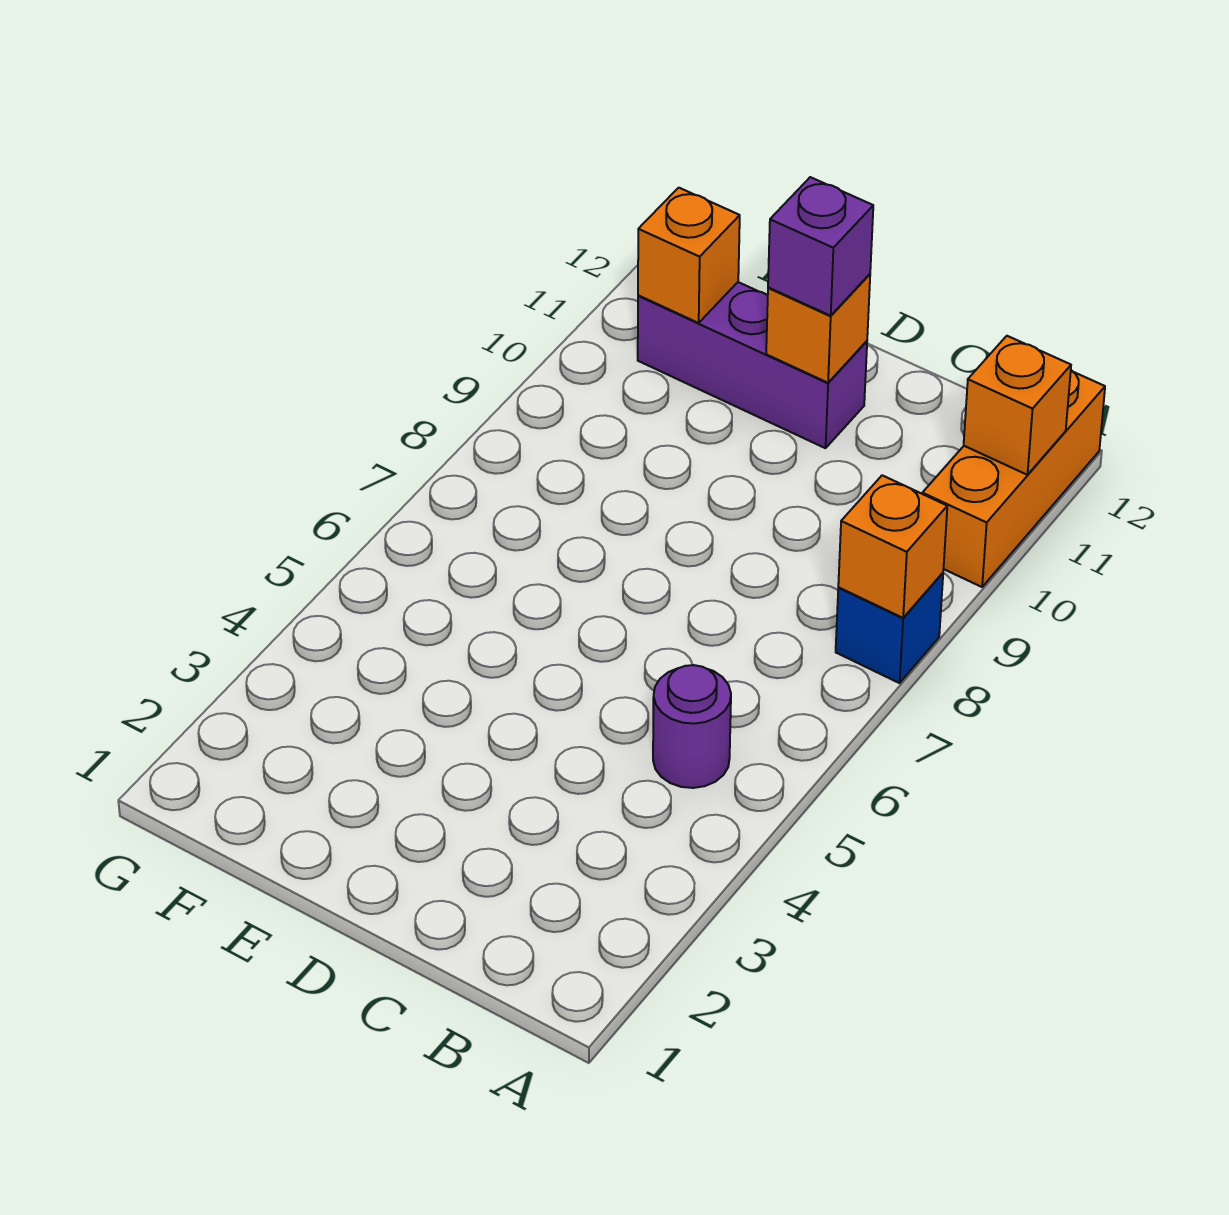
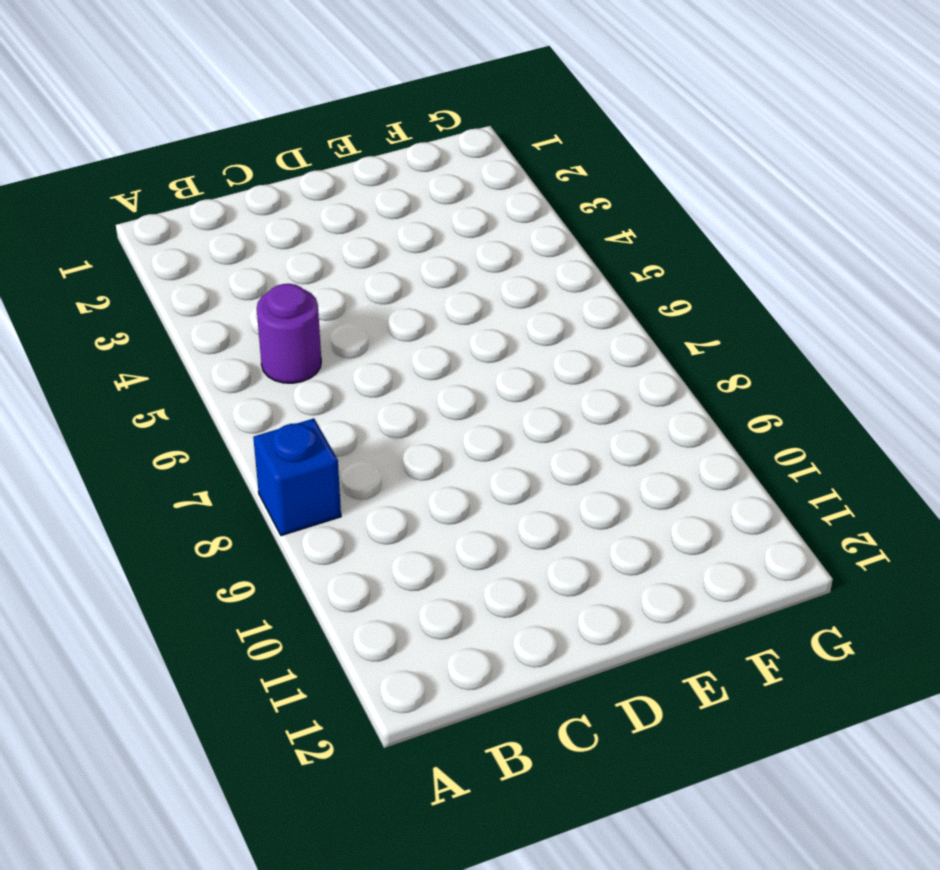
none -> orange 1x3 brick [922,370,1105,587]
none -> purple 1x3 brick [638,282,867,448]

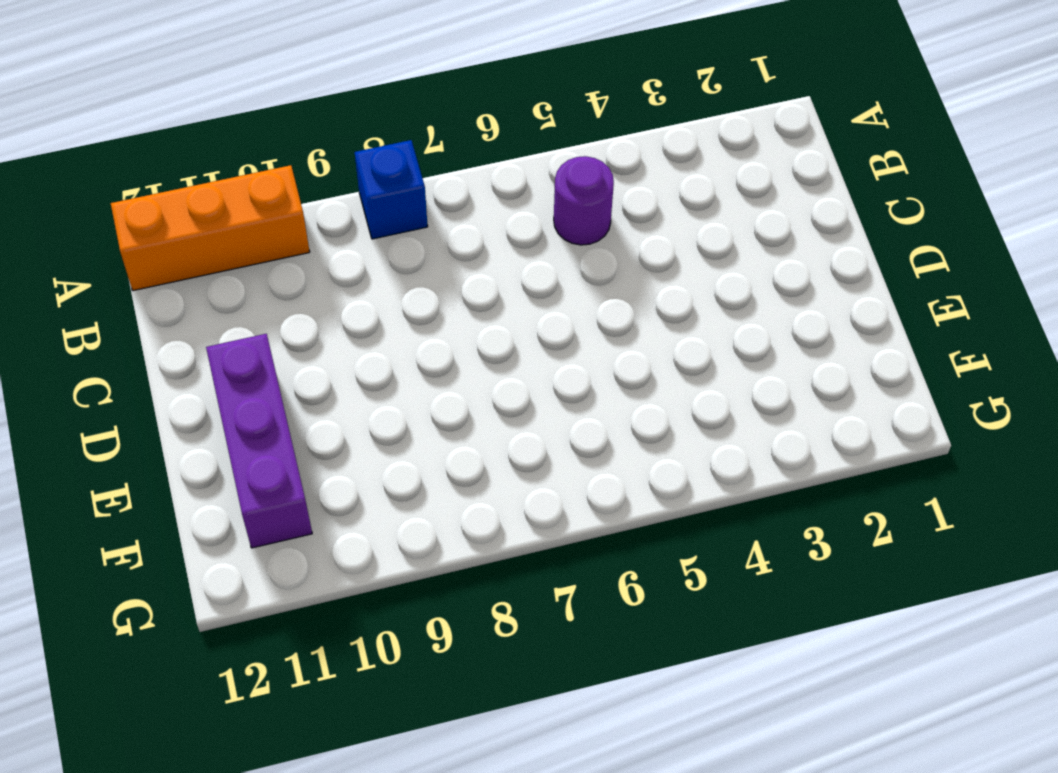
none -> orange 1x1 brick [838,475,947,618]
none -> orange 1x1 brick [964,336,1071,475]

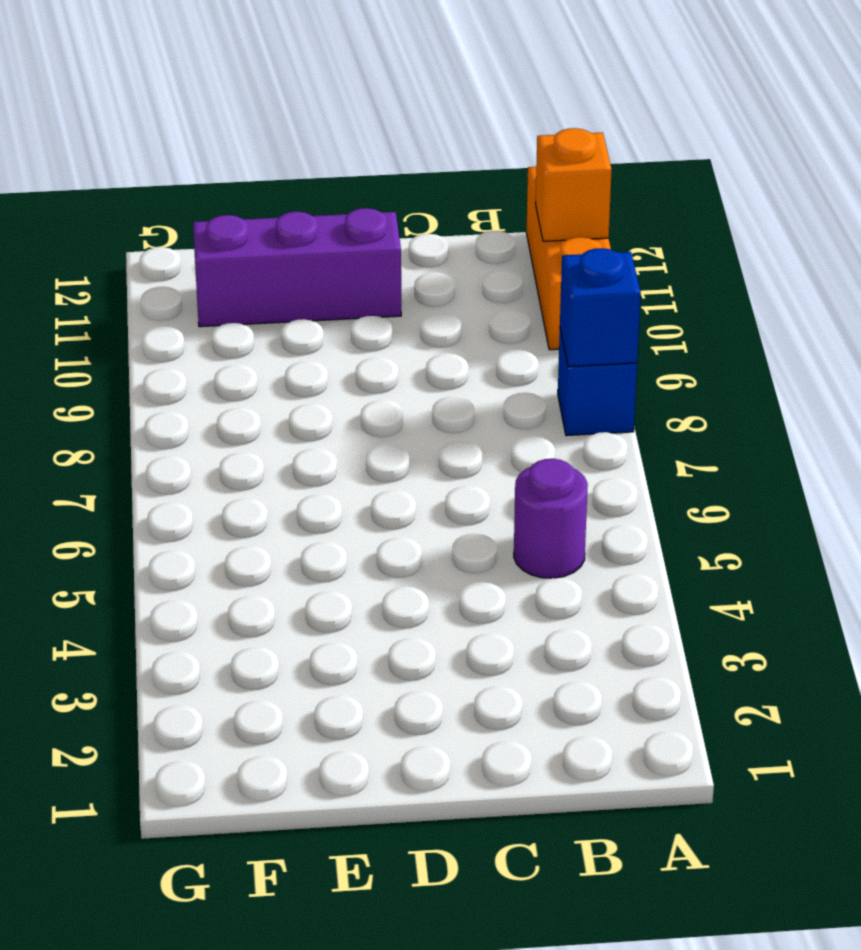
blue 1x1 brick [560,248,641,367] -> orange 1x1 brick [838,475,947,618]
none -> orange 1x1 brick [766,274,870,383]
none -> orange 1x1 brick [638,188,740,323]

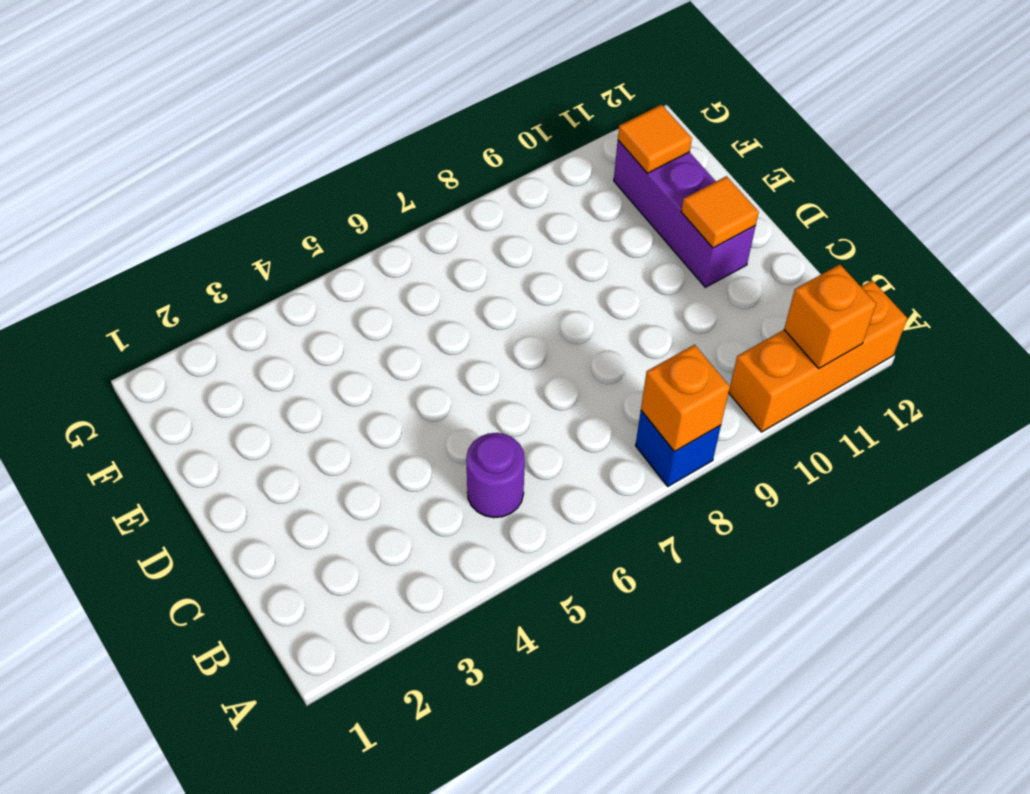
orange 1x1 tile [681,176,759,248] -> orange 1x1 brick [766,274,870,383]
orange 1x1 tile [618,105,692,173] -> orange 1x1 brick [638,188,740,323]
none -> purple 1x1 brick [768,177,873,316]

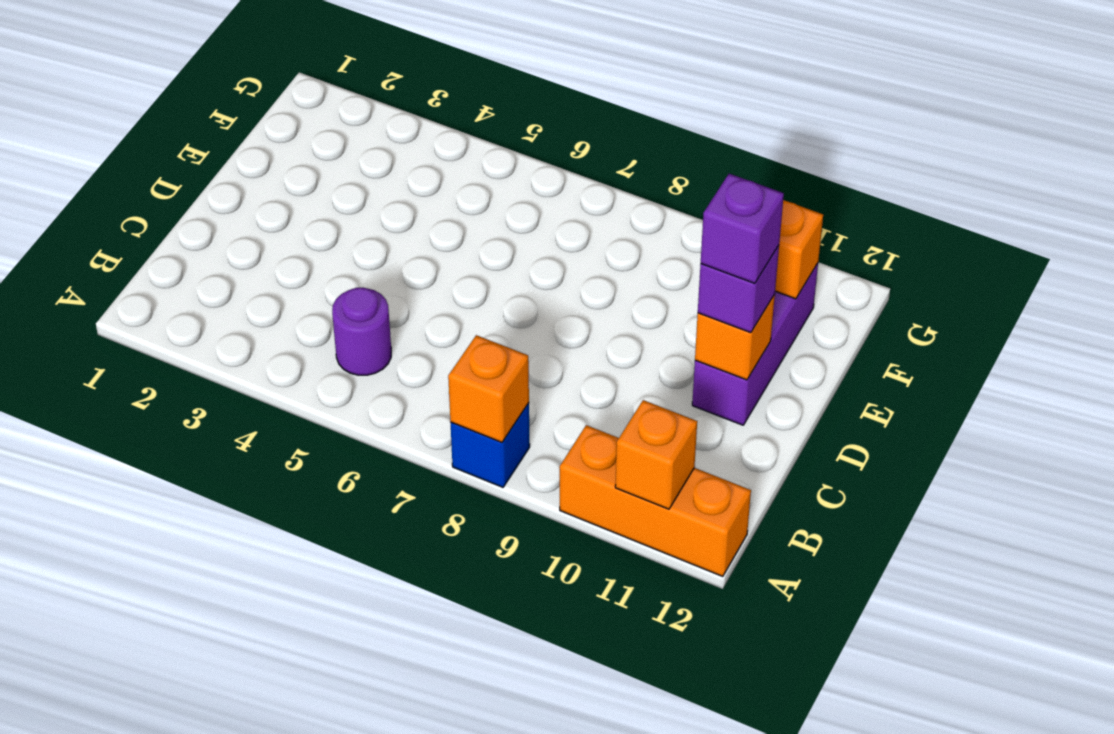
purple 1x1 brick [701,174,784,283] -> none

